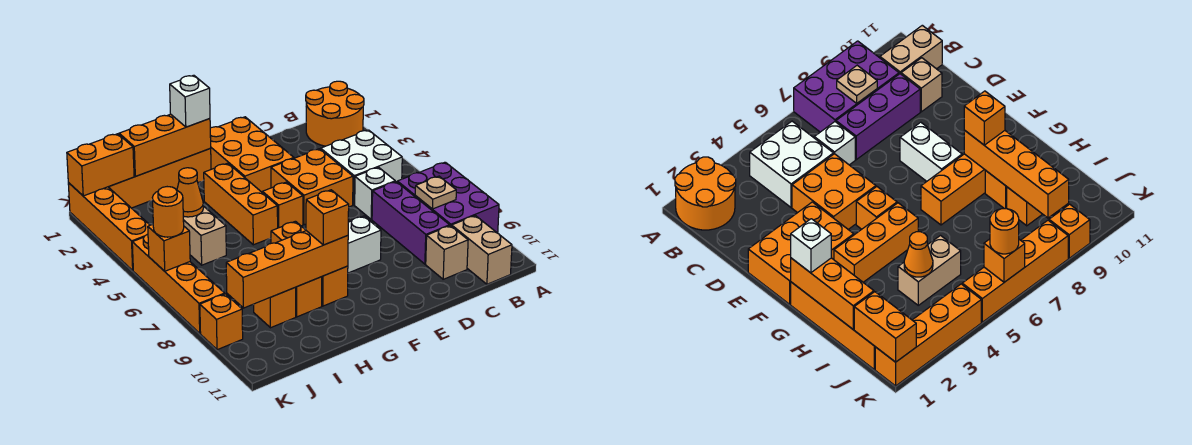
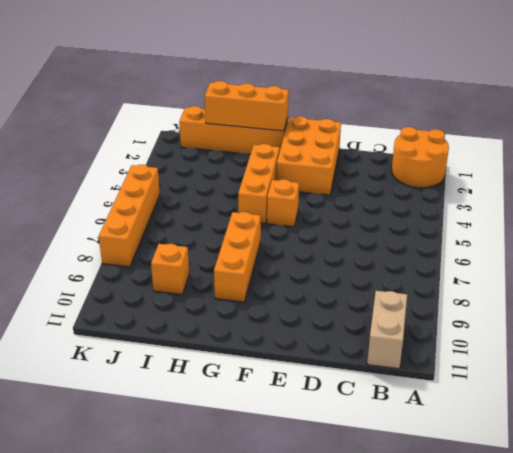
none -> purple 2x3 brick [397,162,499,233]
none -> white 2x2 brick [321,130,402,205]
none -> white 1x1 brick [355,167,395,219]

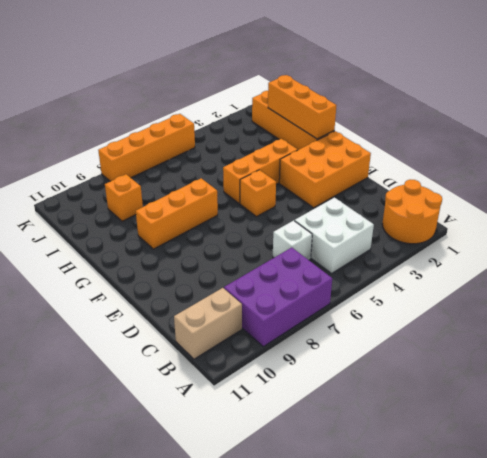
none -> purple 1x3 brick [372,182,450,264]
none -> tan 1x1 brick [426,226,468,279]
none -> orange 2x2 brick [271,149,353,225]

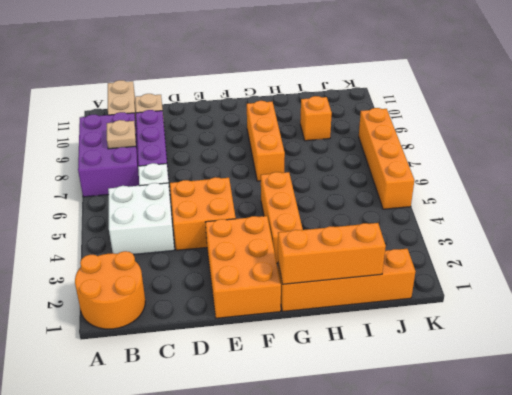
none -> white 1x2 brick [348,216,381,273]
none -> orange 1x1 brick [262,182,303,228]
none -> orange 1x1 brick [295,277,322,317]

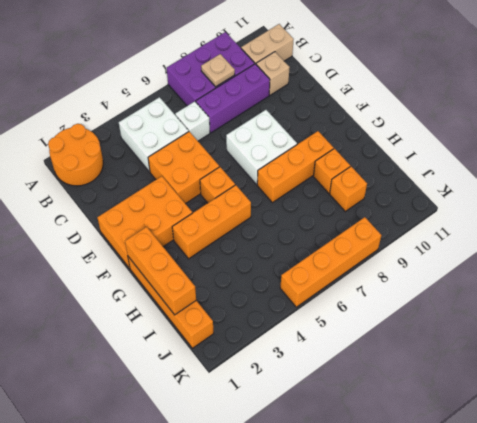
white 2x2 brick [226,110,297,185] -> white 1x2 brick [348,216,381,273]
none -> tan 1x2 brick [183,206,226,265]
none -> orange 1x4 brick [68,183,150,270]
none -> orange 1x1 brick [200,294,243,350]

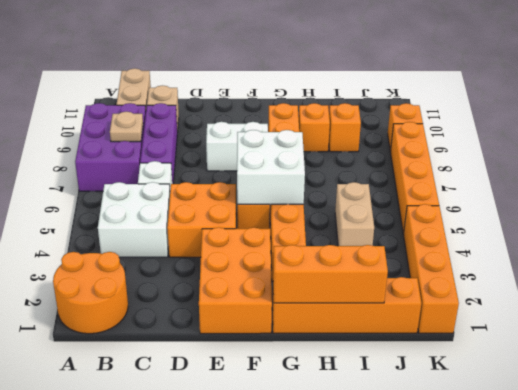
white 2x2 brick [237,130,305,205] -> none
none -> orange 1x4 brick [226,231,348,308]
none -> orange 1x1 cone [177,168,203,217]
none -> orange 1x2 brick [67,134,134,196]

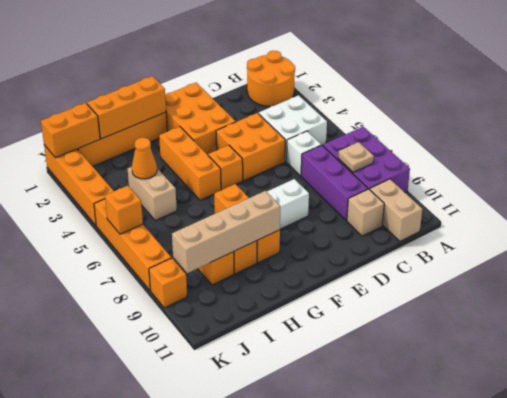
tan 1x4 brick [172,191,280,273] -> orange 1x4 brick [226,231,348,308]
none -> white 1x1 brick [170,75,210,127]
none -> orange 1x1 brick [306,190,349,245]
none -> orange 1x1 round brick [153,187,184,237]

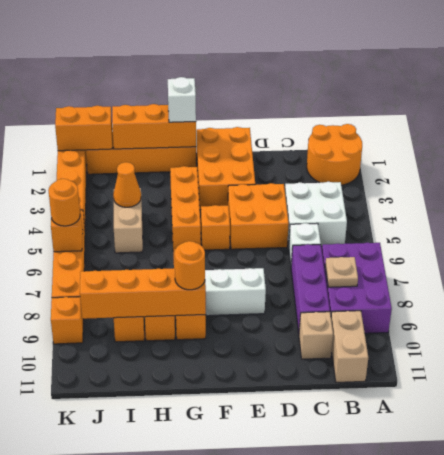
orange 1x1 round brick [174,241,205,290] -> orange 1x1 brick [306,190,349,245]

